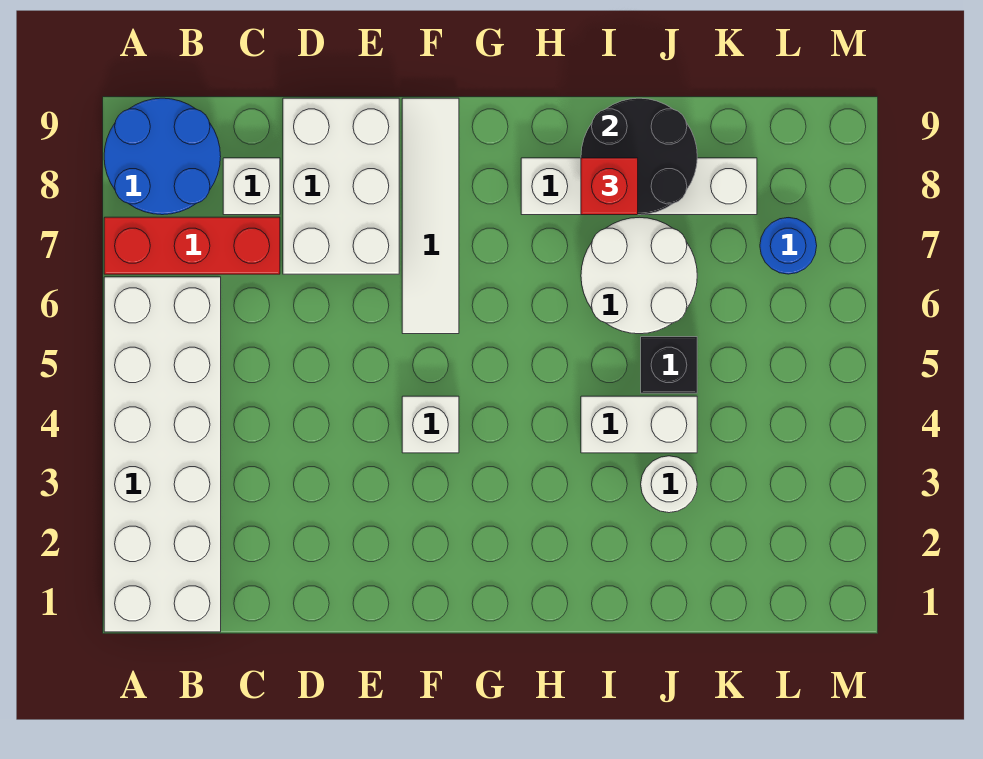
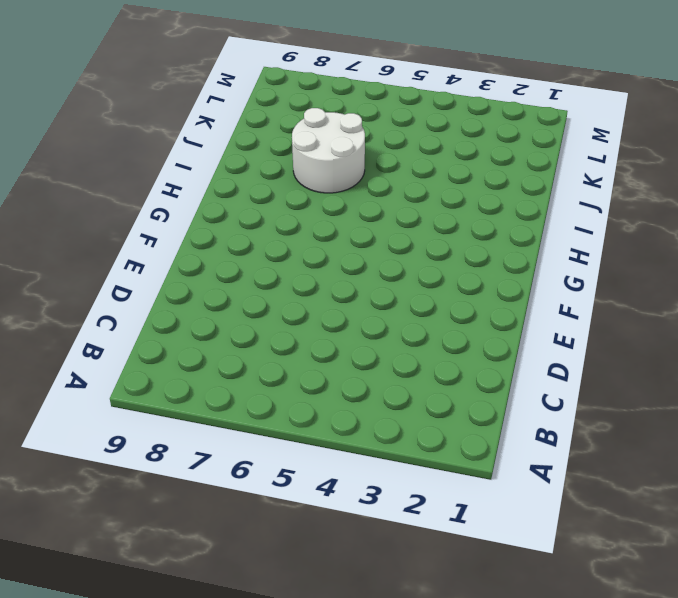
none -> white 2x6 brick [104,277,221,632]
none -> red 1x3 brick [104,217,280,274]
none -> blue 2x2 round brick [104,98,221,215]

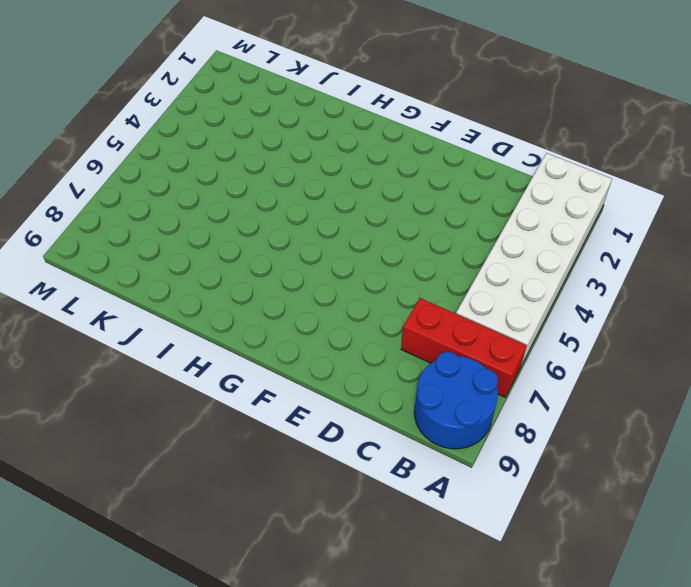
none -> white 1x1 brick [223,158,280,215]
none -> white 2x3 brick [283,98,399,274]
none -> white 1x1 brick [402,396,459,453]

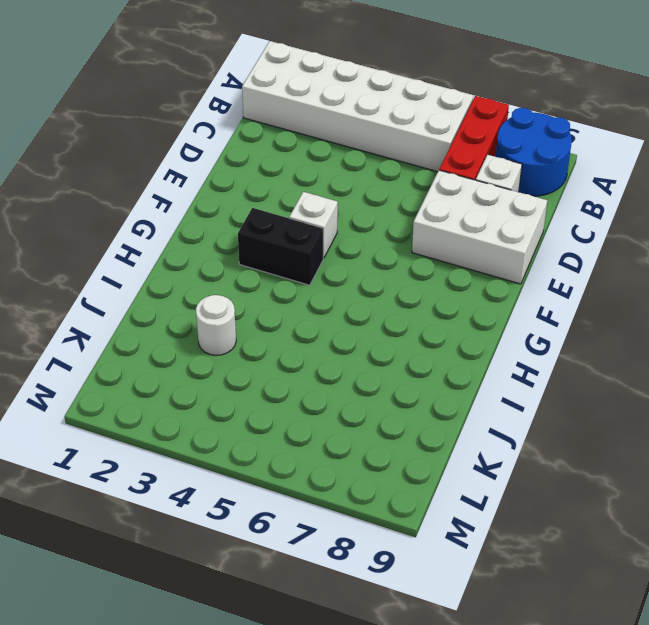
black 1x2 brick [238,208,323,285] -> none
none -> white 1x4 tile [402,98,459,334]
none -> white 1x4 brick [521,158,757,215]
none -> white 1x2 brick [581,396,697,453]

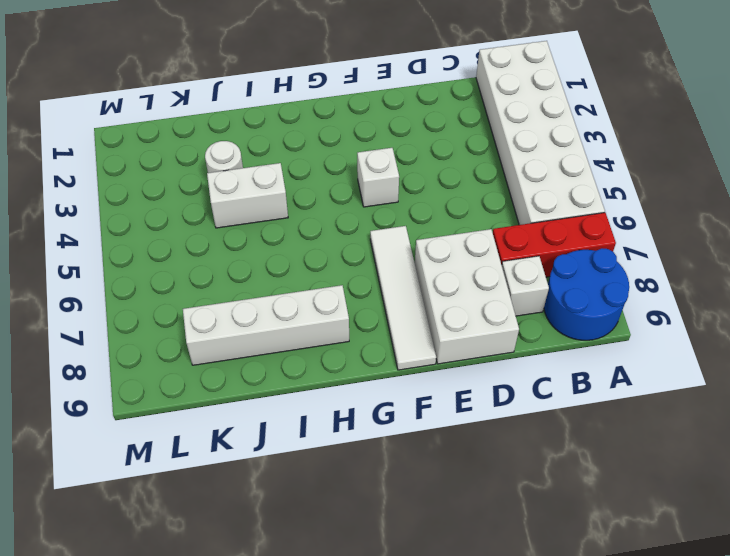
none -> white 2x2 round brick [581,217,697,334]
none -> black 1x1 brick [641,337,697,393]
none -> blue 1x1 round brick [760,218,817,274]

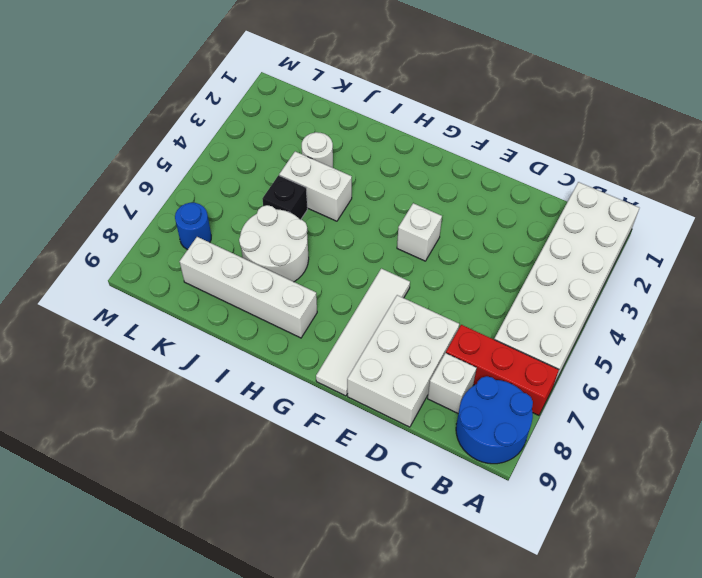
none -> black 2x2 round brick [581,98,697,215]
none -> red 1x1 brick [581,158,638,215]

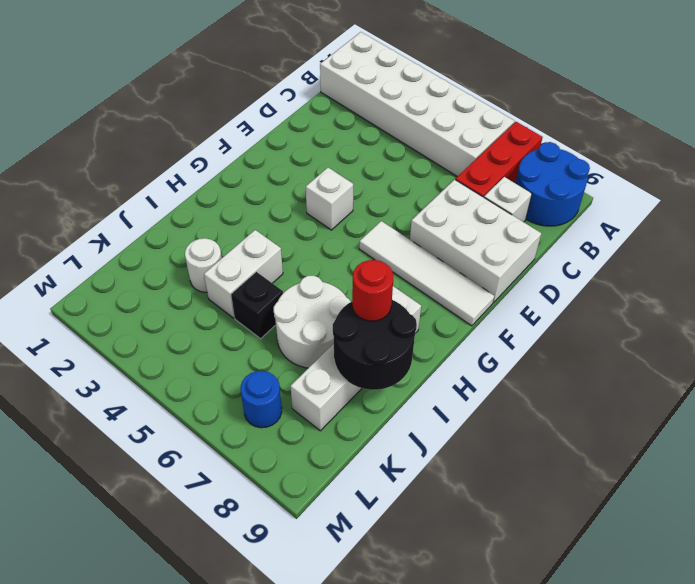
red 1x1 round brick [352,260,393,321] -> red 1x1 brick [581,158,638,215]

